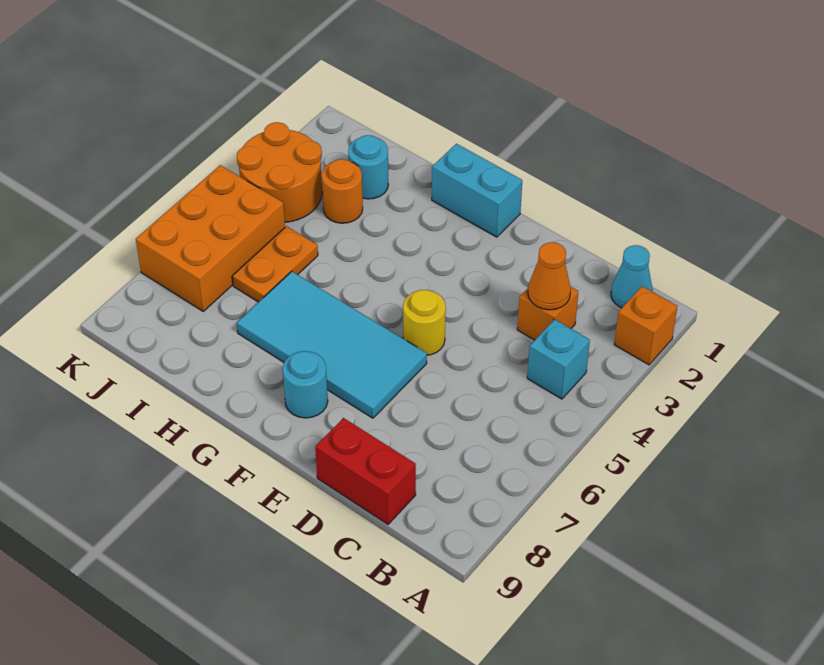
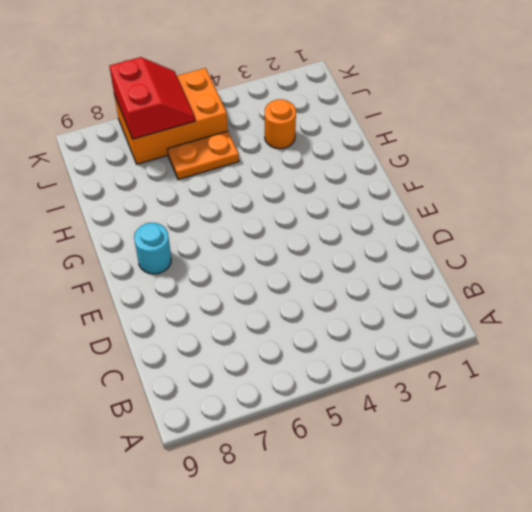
red 2x2 slope [109,57,195,139] -> none
none -> orange 1x1 brick [614,286,677,365]
none -> cyan 1x1 cone [611,245,653,308]
none -> cyan 1x1 brick [527,319,590,399]

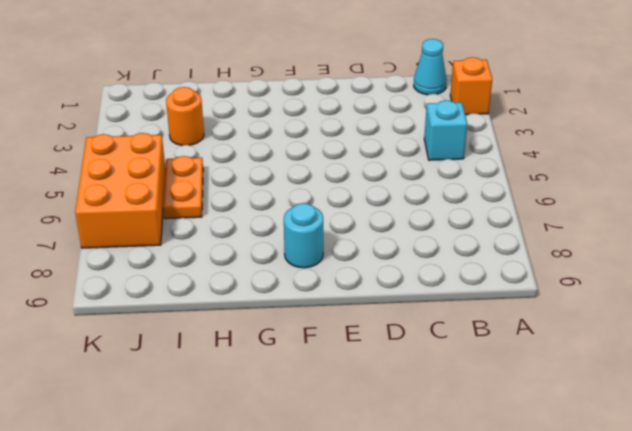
none -> orange 1x1 brick [517,287,579,340]
none -> red 1x2 brick [315,418,416,524]
none -> yellow 1x1 round brick [403,290,446,355]

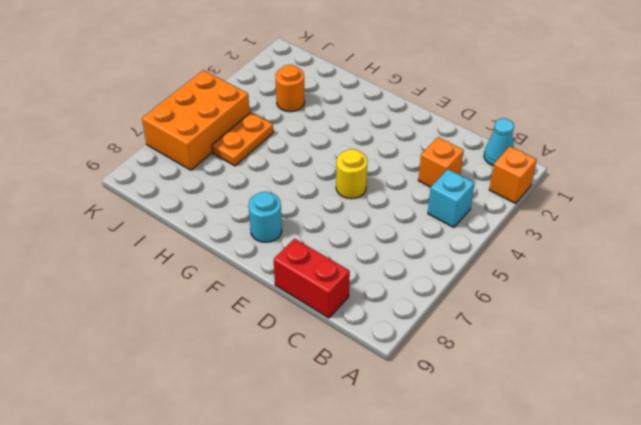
none -> cyan 2x4 tile [237,271,427,418]
none -> cyan 1x2 brick [432,144,522,237]
none -> cyan 1x1 round brick [348,135,389,199]

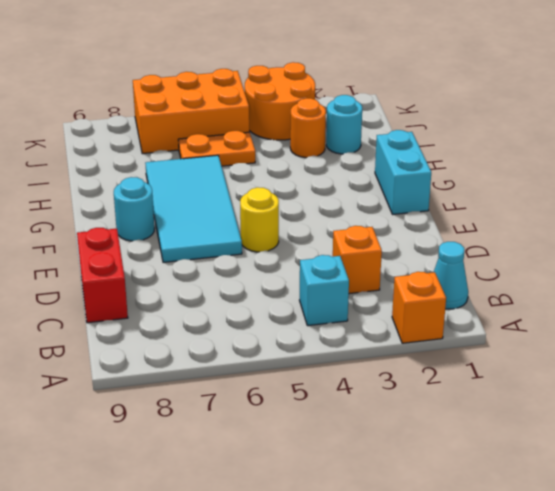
none -> orange 1x1 cone [528,242,571,310]

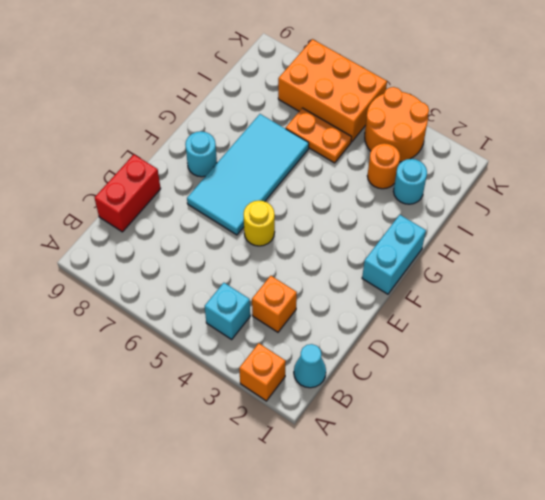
none -> orange 1x1 cone [528,242,571,310]

